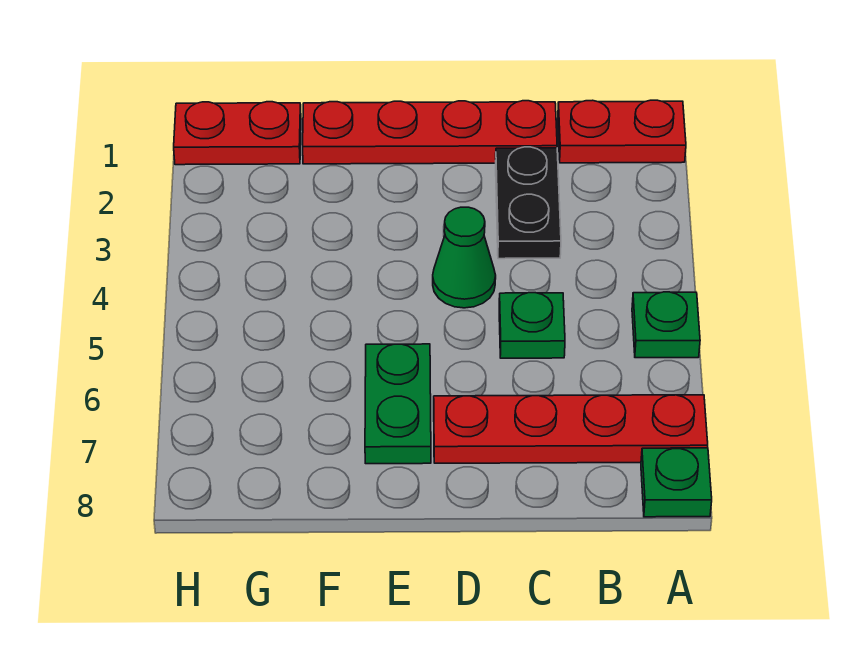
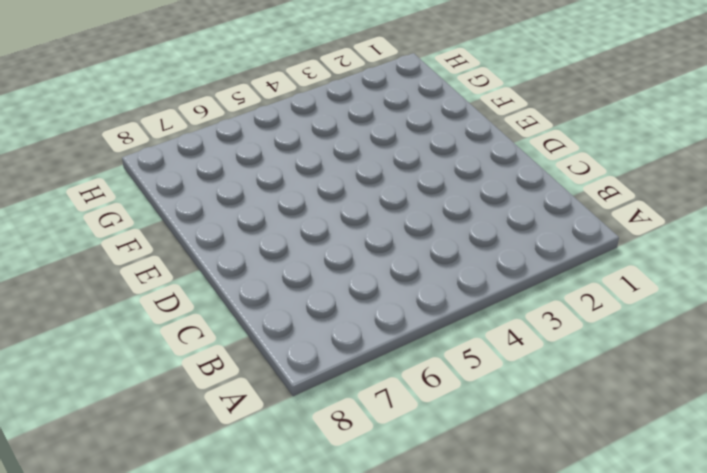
none -> red 1x2 plate [558,100,686,163]
none -> green 1x1 plate [632,292,700,358]

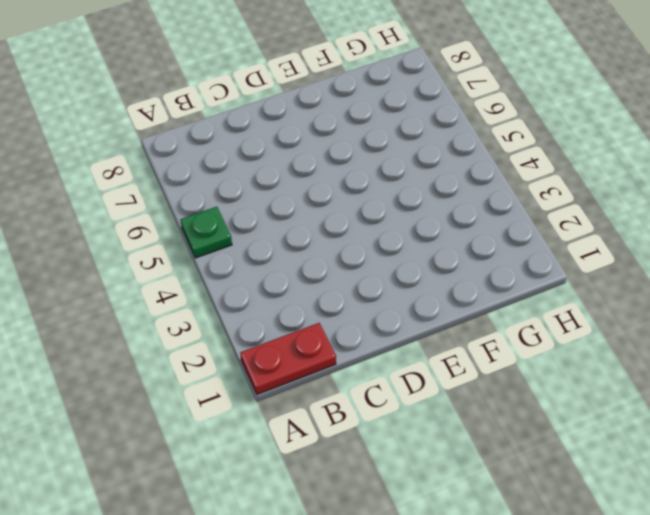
none -> red 1x4 plate [434,395,708,463]
none -> green 1x1 plate [641,448,712,517]

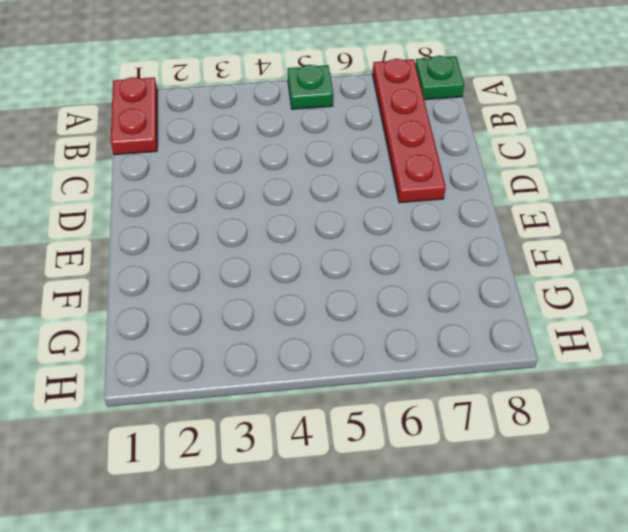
none -> red 1x4 plate [303,101,557,164]
none -> black 1x2 plate [496,147,561,259]

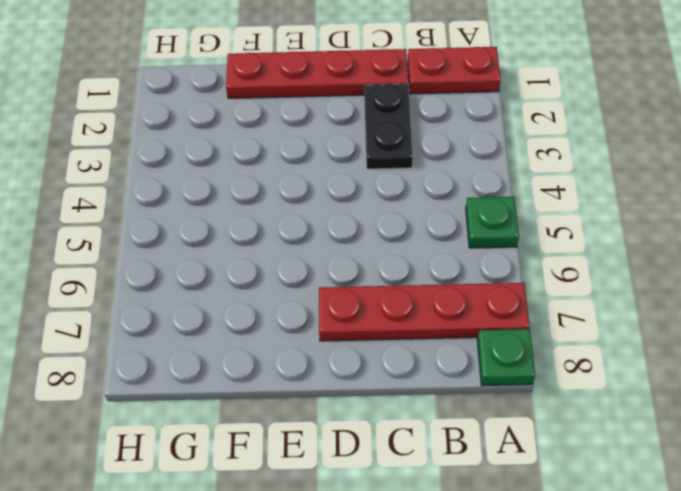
none -> green 1x1 plate [499,293,565,358]
none -> green 1x1 cone [433,207,496,308]

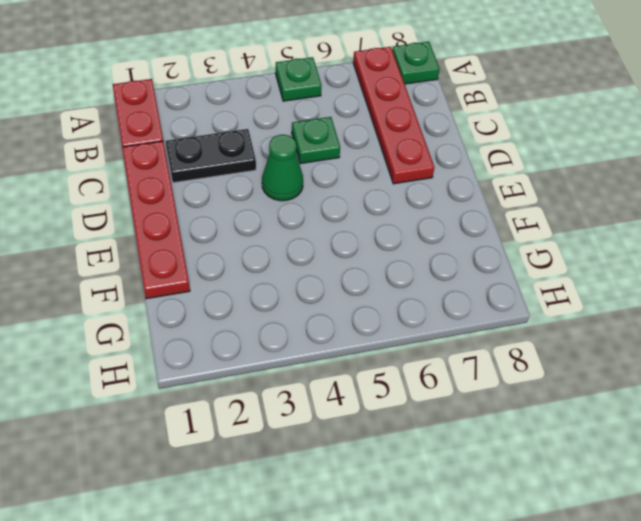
none -> green 1x2 plate [365,344,431,464]
none -> red 1x2 plate [174,102,301,165]

